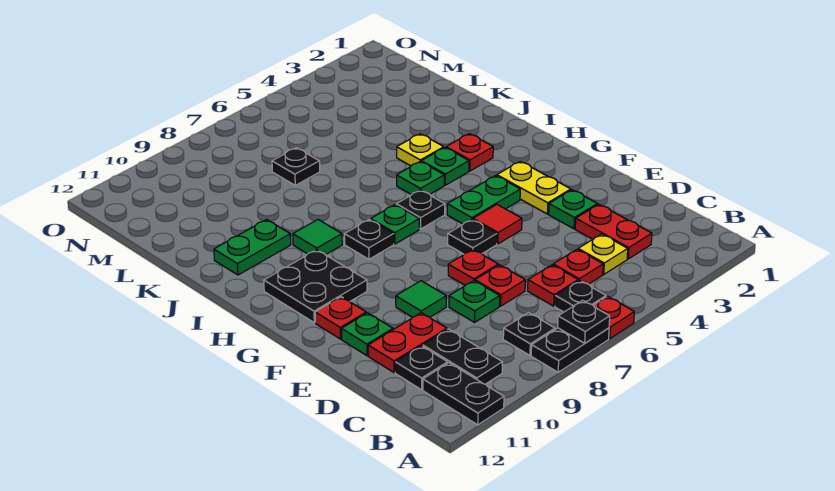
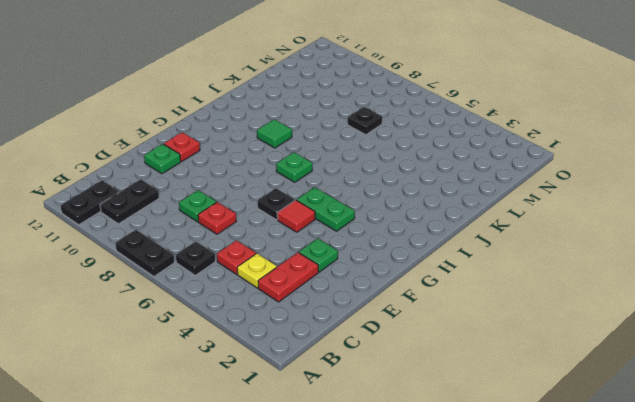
none -> red 1x1 plate [593,296,634,339]
none -> black 1x1 plate [503,313,555,355]
none -> red 1x1 plate [528,265,578,306]
none -> black 1x1 plate [395,346,448,390]

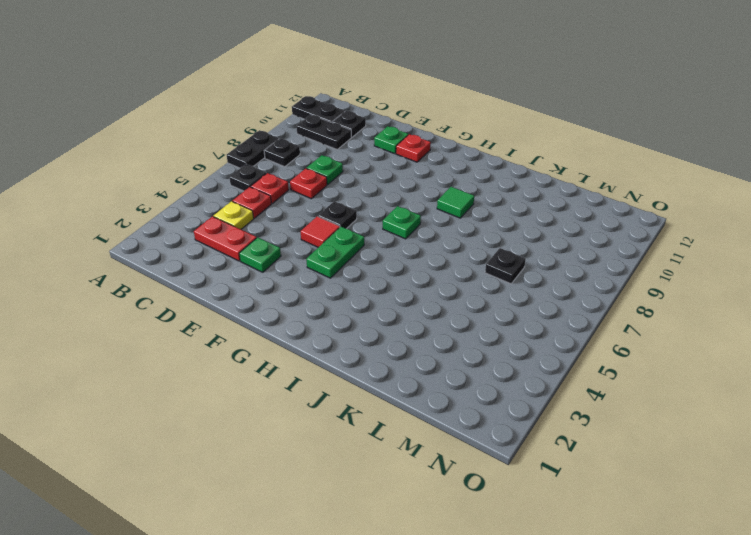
none -> red 1x1 plate [593,296,634,339]
none -> red 1x2 plate [368,313,447,373]
none -> red 1x1 plate [448,250,498,285]
none -> green 1x1 tile [396,281,446,317]

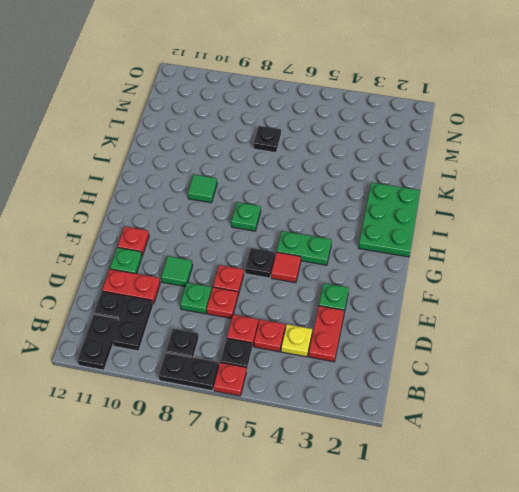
green 2x3 plate [359,182,420,257] -> none
none -> yellow 1x2 plate [497,161,571,214]
none -> black 2x2 plate [264,250,367,323]
none -> black 1x1 plate [396,190,445,229]
none -> black 1x1 plate [345,219,394,259]

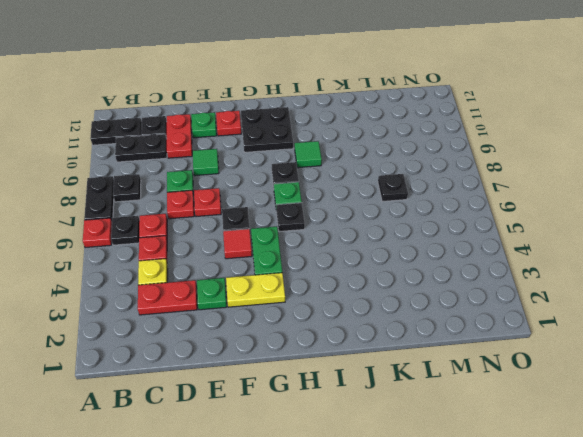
none -> red 1x1 plate [446,134,493,171]
none -> green 1x1 plate [422,148,469,185]
none -> green 1x1 plate [397,161,444,195]
none -> yellow 1x1 plate [397,134,444,166]

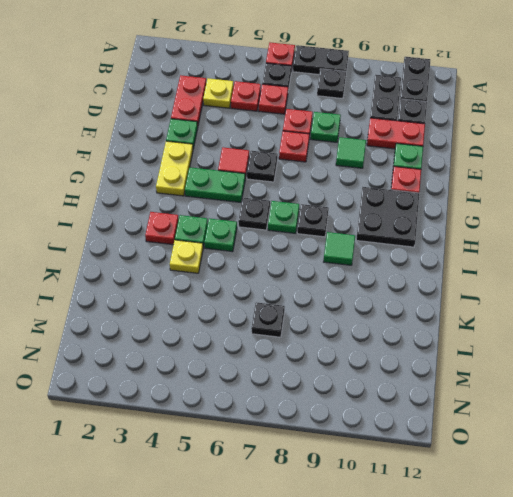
none -> green 1x2 plate [214,220,291,275]
none -> black 1x1 plate [558,300,610,343]

